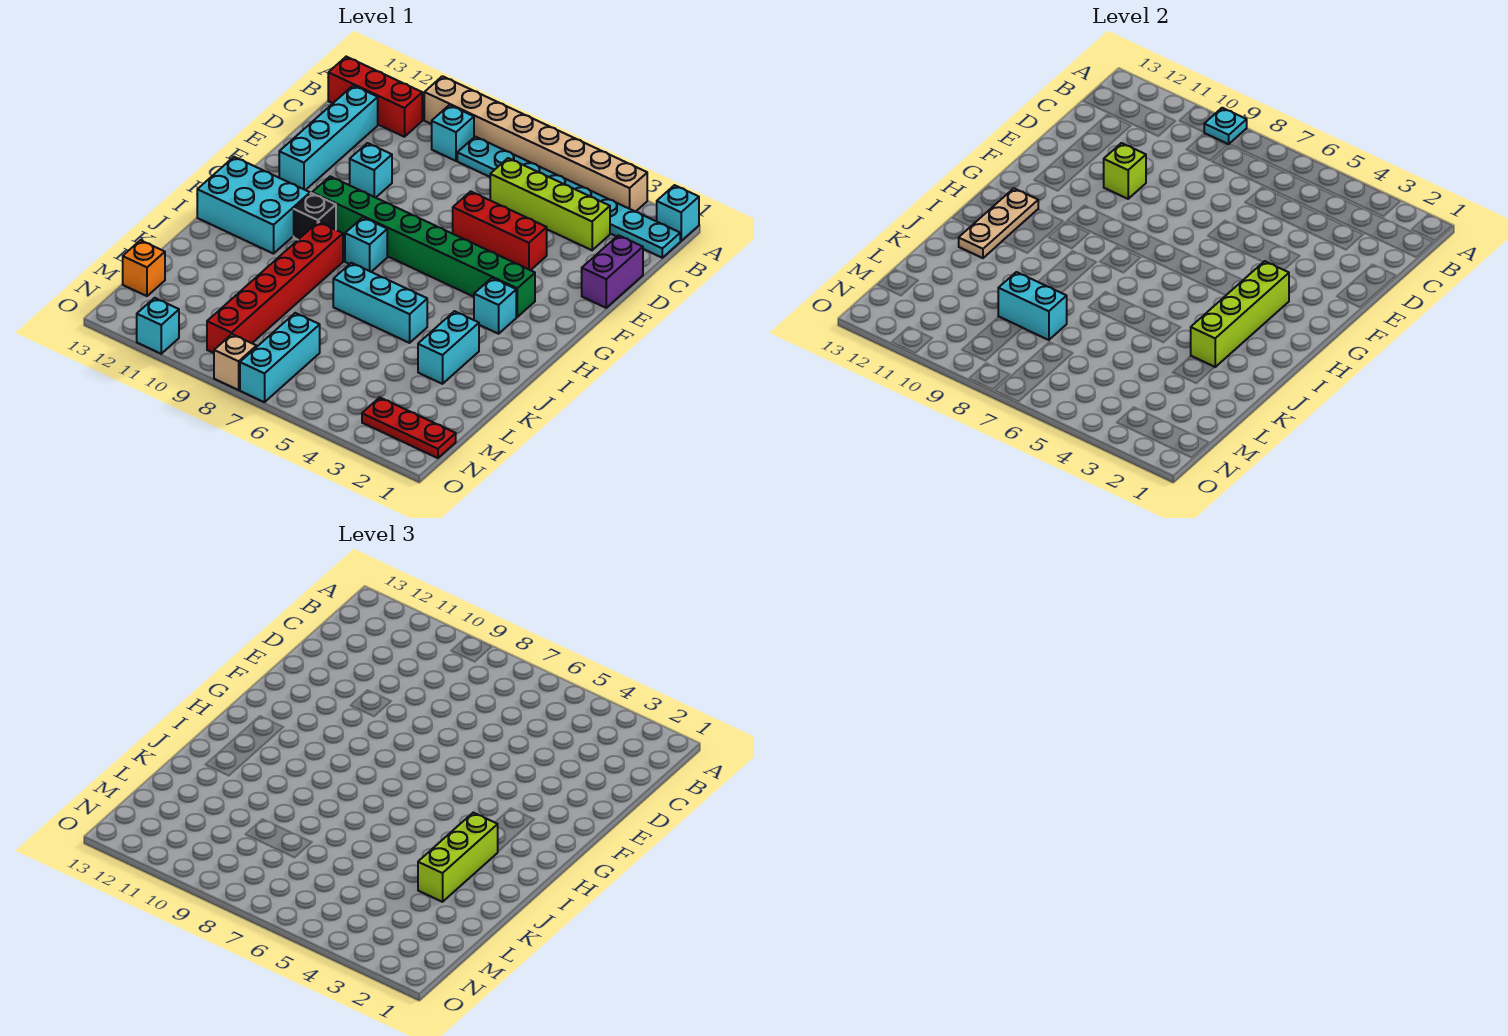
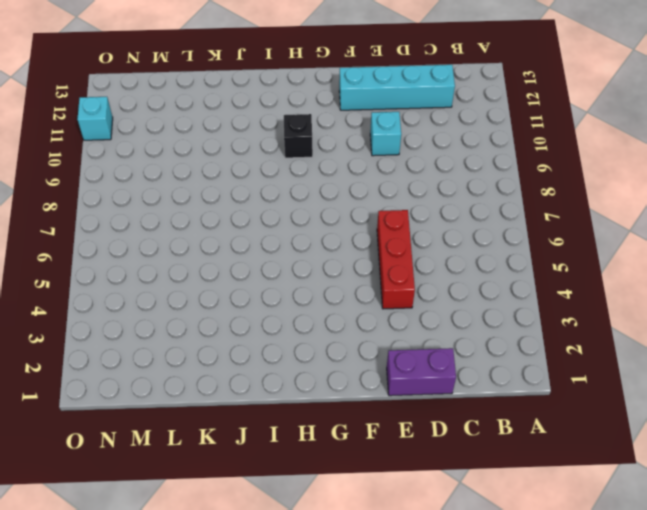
none -> cyan 1x1 brick [657,185,699,241]
none -> tan 1x8 brick [424,76,647,212]
none -> cyan 1x8 plate [457,137,680,258]

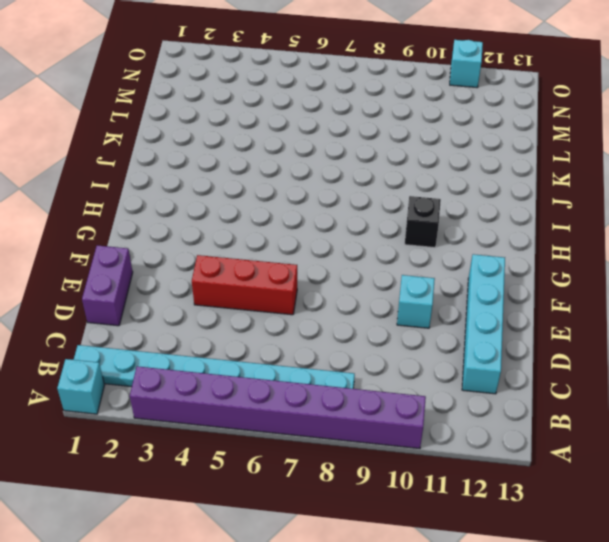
purple 1x8 brick [130,366,426,449] -> tan 1x8 brick [424,76,647,212]
none -> cyan 1x1 brick [432,105,474,161]
none -> red 1x3 brick [328,57,422,137]
none -> lime 1x4 brick [490,158,610,250]

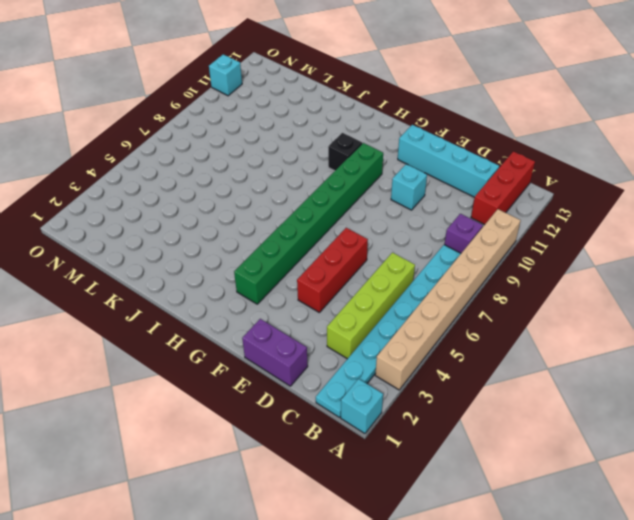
purple 1x1 brick [444,214,483,253] -> cyan 1x1 brick [432,105,474,161]
none -> cyan 1x1 brick [474,278,516,334]
none -> cyan 1x1 brick [345,217,387,272]
none -> cyan 2x3 brick [197,157,310,254]

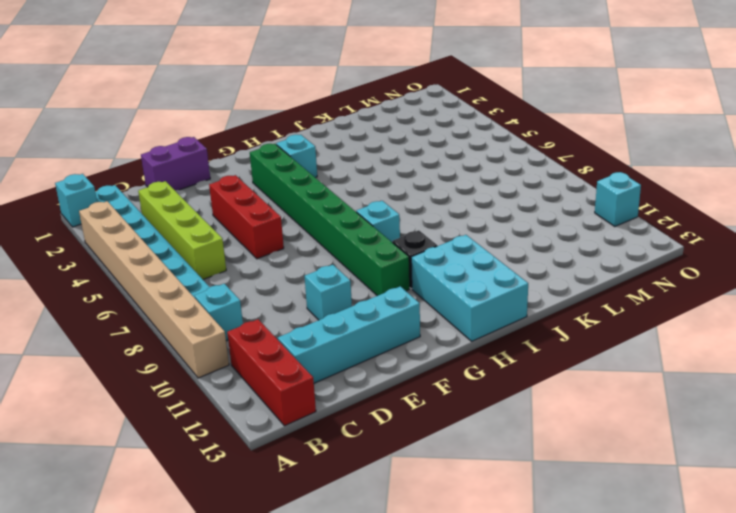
none -> red 1x6 brick [207,222,343,353]
none -> cyan 1x2 brick [418,311,479,384]
none -> cyan 1x3 brick [333,263,427,343]

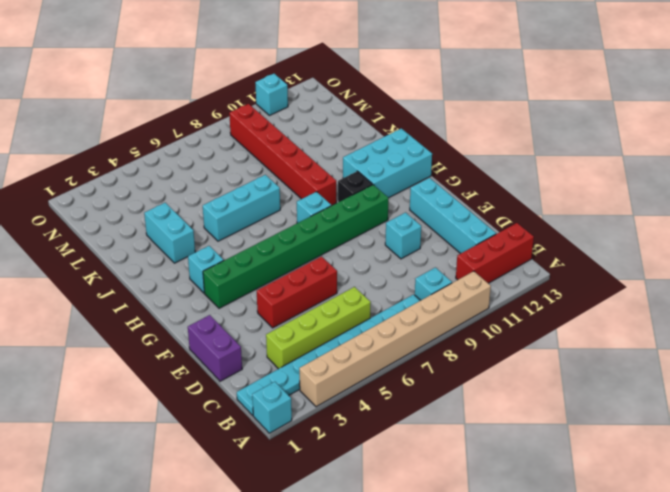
none -> cyan 1x3 brick [240,313,320,402]
none -> orange 1x1 brick [123,240,165,296]
none -> red 1x3 plate [362,397,456,458]

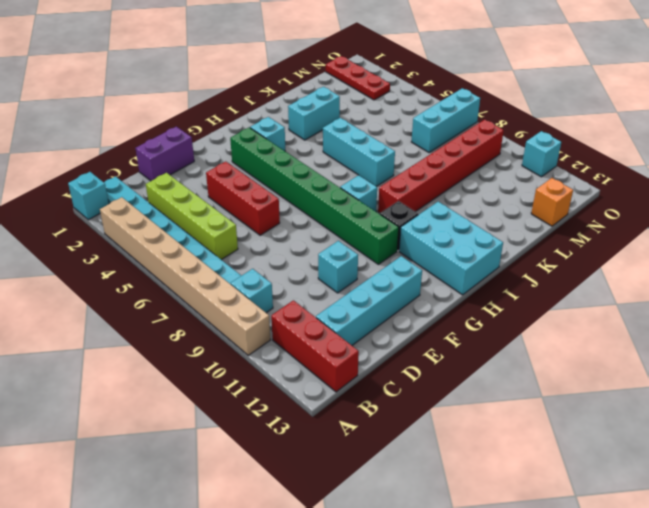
none -> tan 1x1 brick [214,334,257,390]
none -> cyan 1x1 plate [1204,108,1247,144]
none -> lime 1x1 brick [1104,143,1146,199]

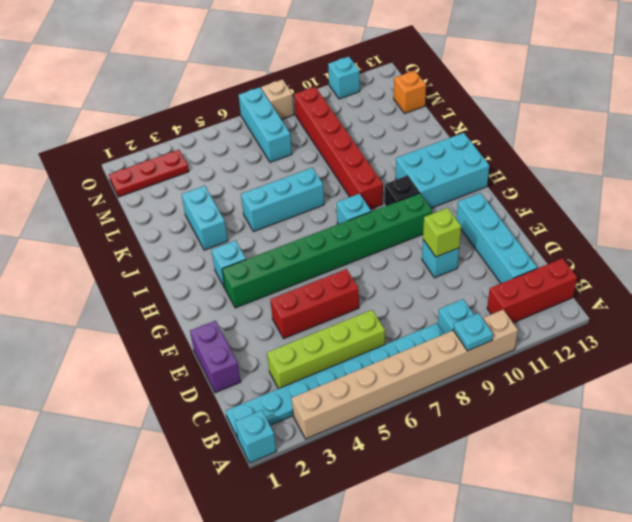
none -> lime 1x4 brick [1191,261,1289,367]
none -> tan 1x3 plate [959,188,1038,258]
none -> cyan 1x2 brick [998,272,1067,340]

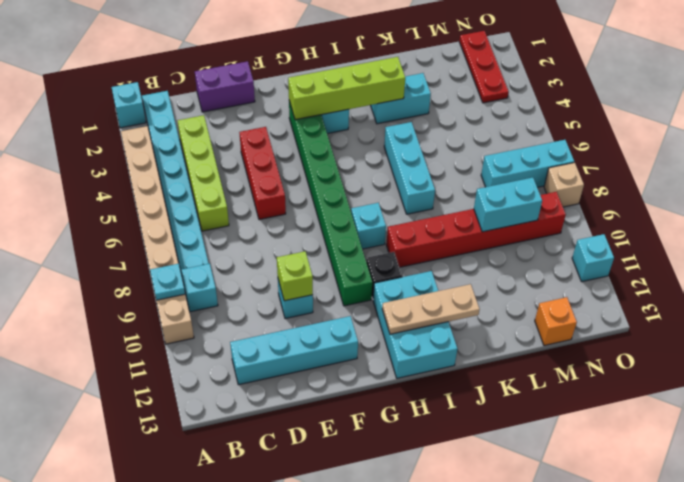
cyan 1x2 brick [474,178,542,232] -> cyan 1x2 brick turned to [998,272,1067,340]
none -> red 1x3 brick [328,57,422,137]
none -> lime 1x3 brick [418,813,498,902]

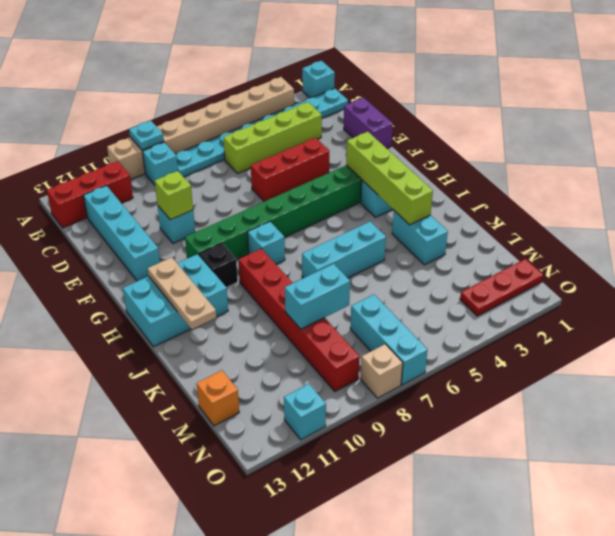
none -> lime 1x3 brick [418,813,498,902]

